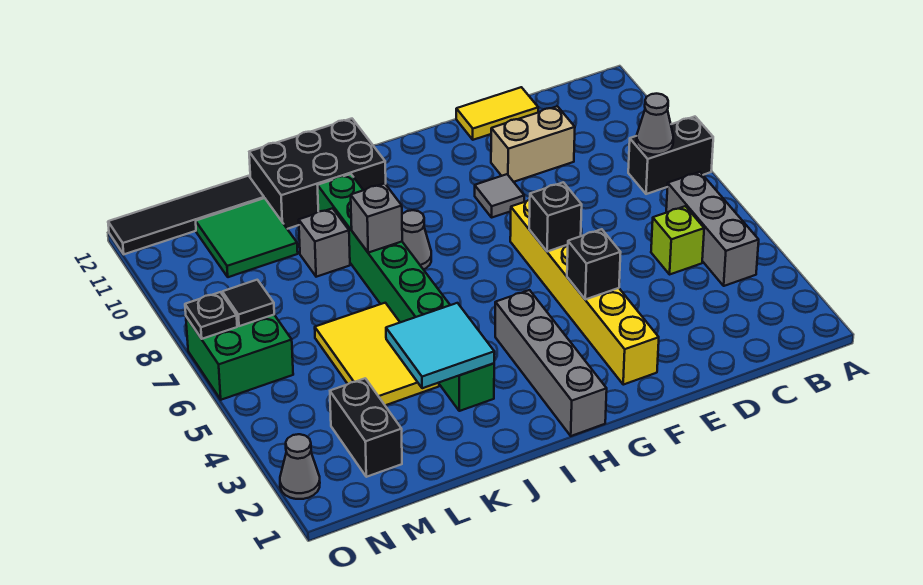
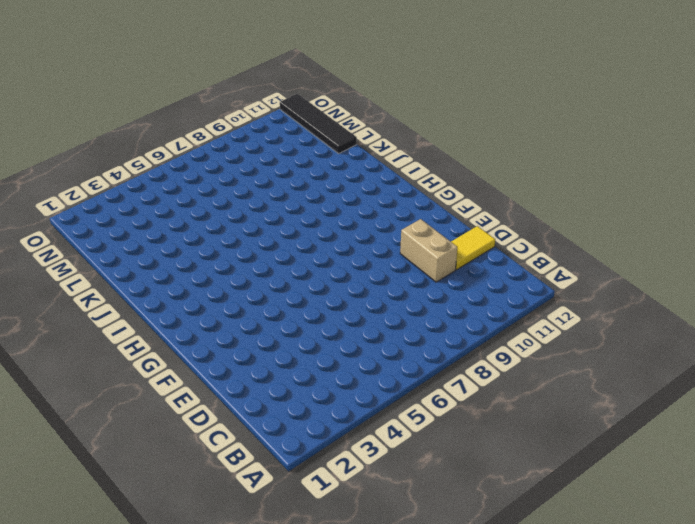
yellow 1x2 tile [451,226,495,270] -> yellow 1x2 tile turned to [456,87,538,140]
none -> black 1x2 brick [628,117,713,194]
none -> grey 1x3 brick [666,172,759,286]
none -> lime 1x1 brick [651,206,704,274]

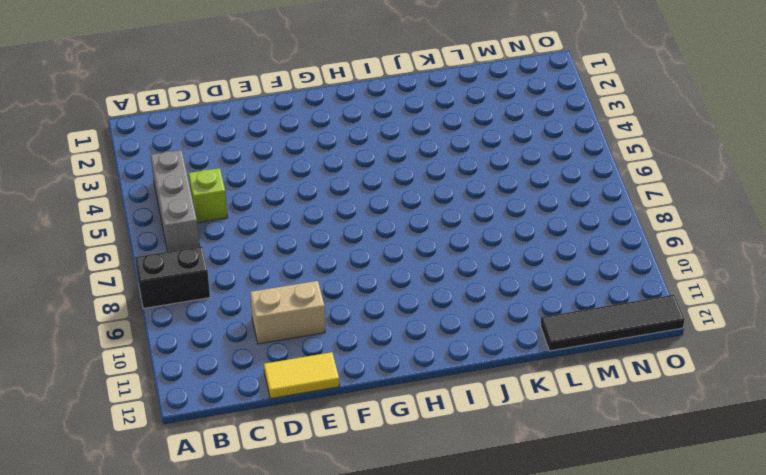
none -> yellow 1x6 brick [510,199,659,385]
none -> grey 1x1 tile [475,174,524,217]
none -> grey 1x4 brick [495,290,607,436]

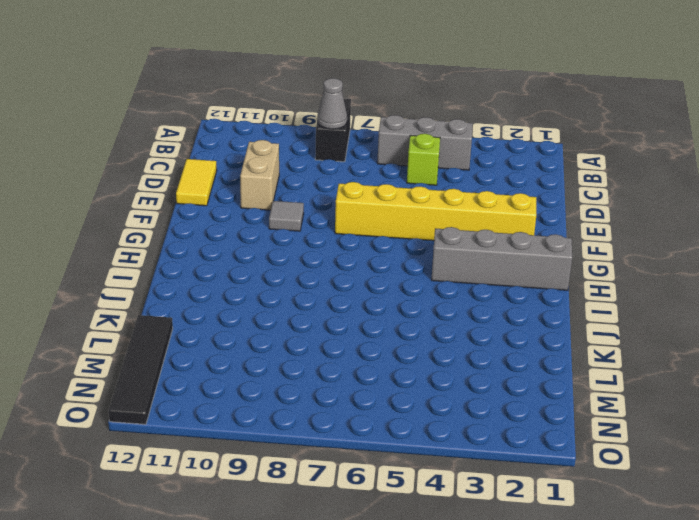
none -> grey 1x1 cone [402,210,431,270]
none -> black 2x3 brick [249,119,386,229]
none -> green 1x8 brick [318,174,494,411]

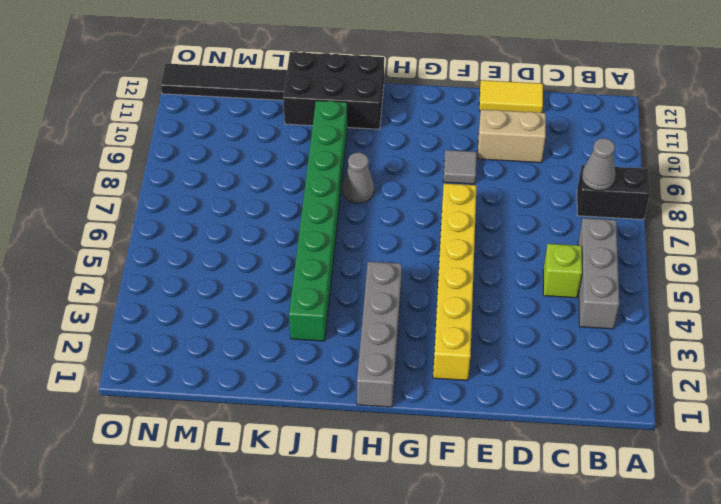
none -> yellow 2x3 tile [315,303,439,405]
none -> grey 1x1 brick [299,208,350,277]
none -> green 2x2 tile [196,198,298,277]

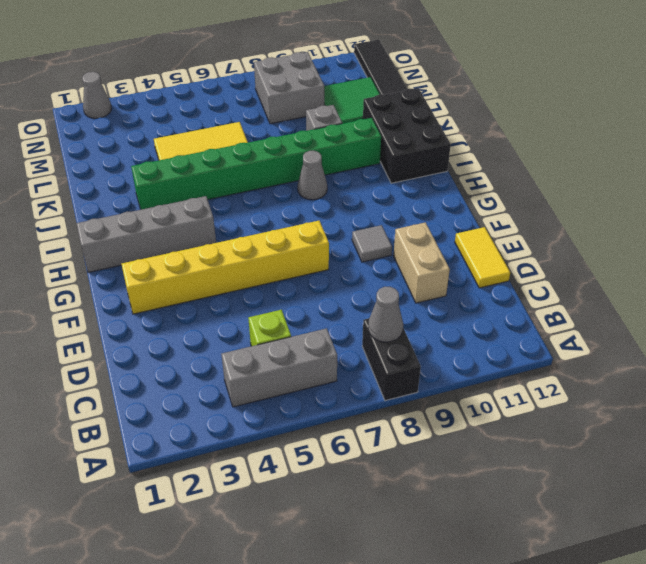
grey 2x2 brick [254,52,324,124] -> none
none -> black 1x2 brick [330,378,402,477]
none -> green 2x2 brick [186,315,293,400]
none -> black 1x1 brick [567,229,621,299]

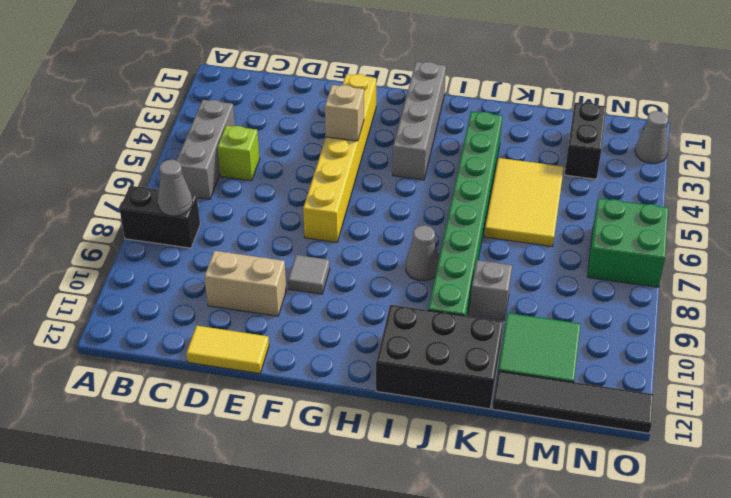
tan 1x1 brick [325,85,364,141] -> black 1x1 brick [567,229,621,299]
none -> black 1x1 brick [529,182,582,252]
none -> cyan 2x2 tile [386,303,494,388]
none -> grey 1x1 brick [351,183,402,253]

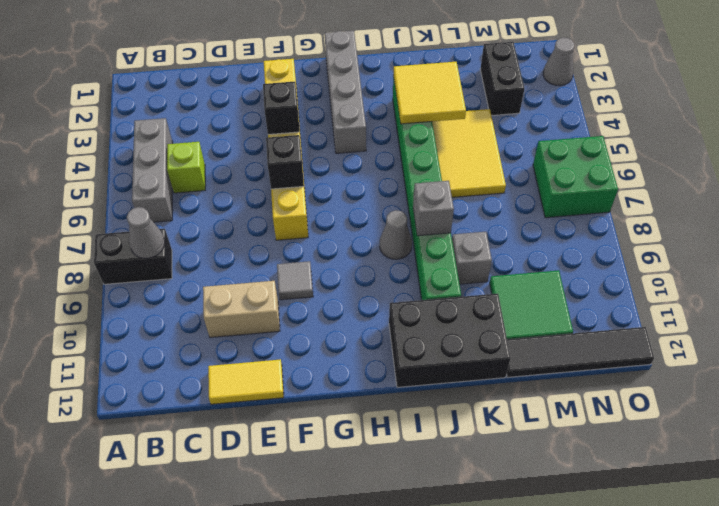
yellow 2x2 tile [393,62,466,124] -> cyan 2x2 tile [386,303,494,388]
none -> black 1x1 tile [222,280,274,326]
none -> black 1x1 plate [185,292,237,339]

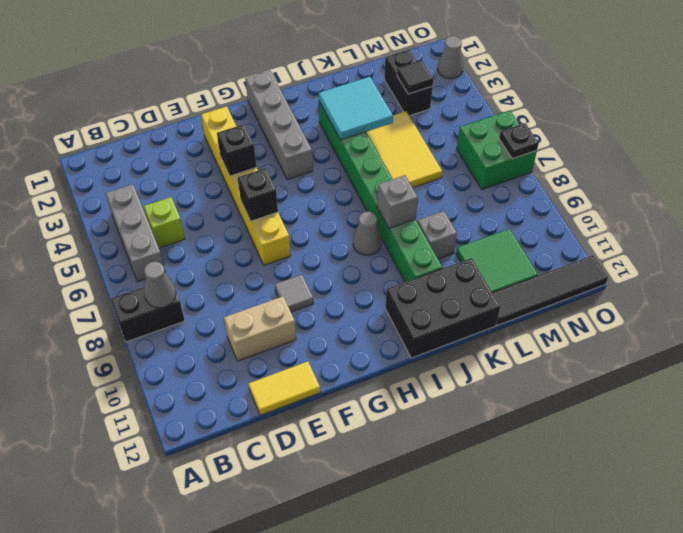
black 1x1 tile [397,60,433,94] -> black 1x1 tile moved to [222,280,274,326]

